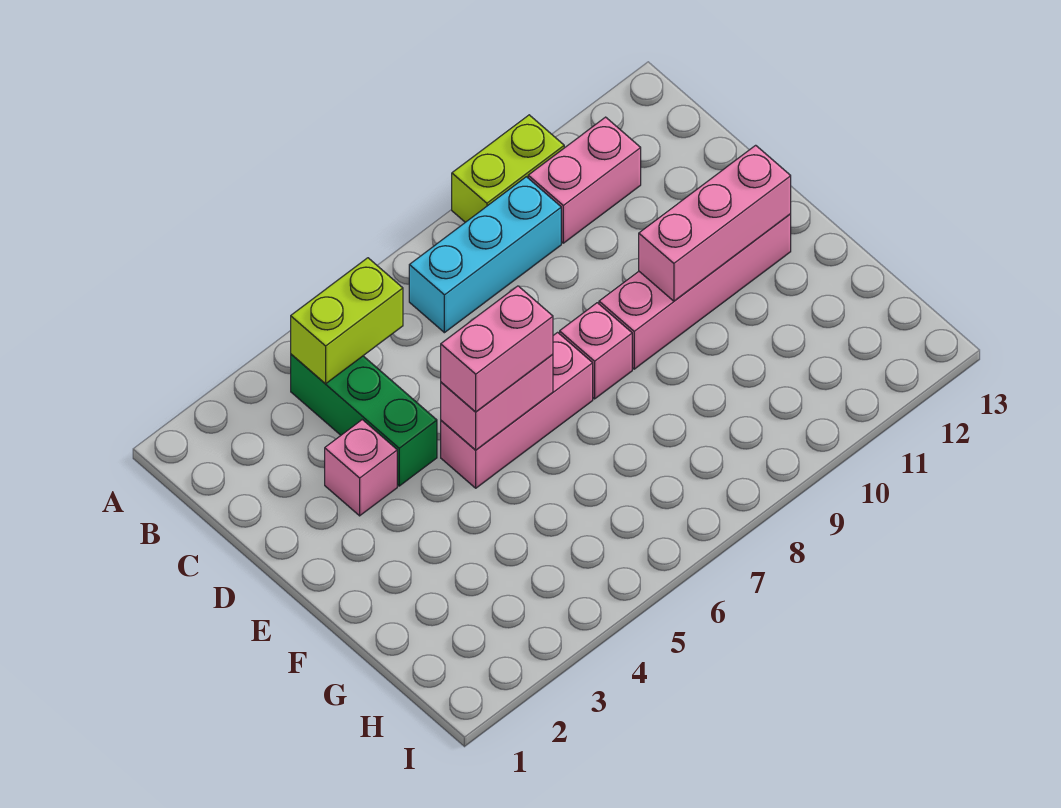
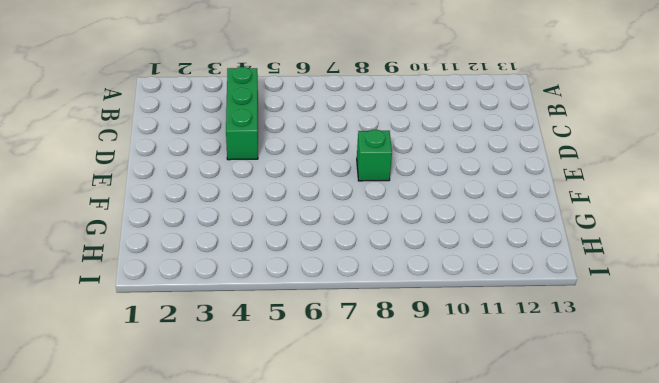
green 1x1 brick [357,130,392,181] -> pink 1x1 brick [560,303,632,399]
none -> lime 1x2 brick [452,115,564,222]
none -> cyan 1x3 brick [409,177,561,333]
none -> pink 1x2 brick [528,117,641,243]

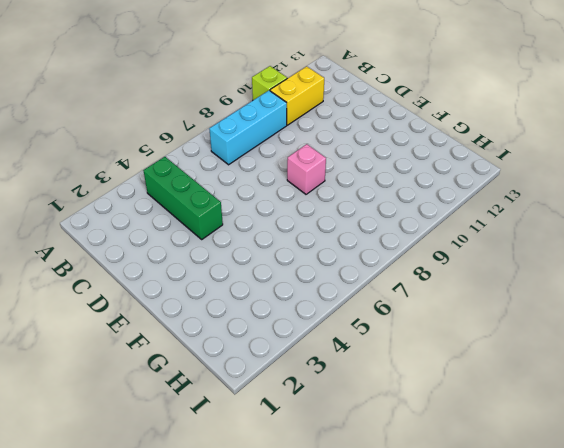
lime 1x1 brick [252,66,287,100] -> lime 1x2 brick [452,115,564,222]
yellow 1x2 brick [270,66,324,125] -> pink 1x2 brick [528,117,641,243]
none -> pink 1x1 brick [325,420,397,516]
none -> pink 1x3 brick [441,332,593,488]
none -> pink 1x4 brick [599,214,791,369]

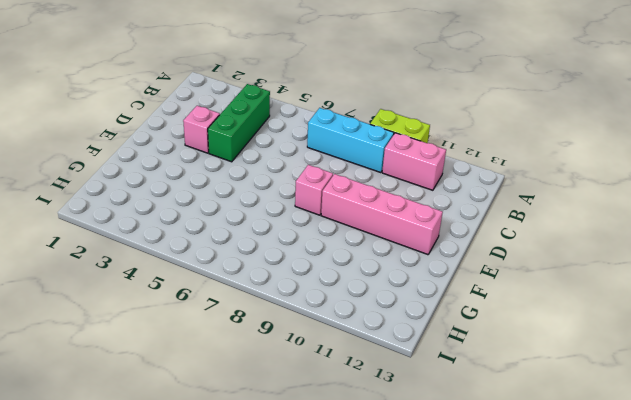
none -> pink 1x3 brick [441,332,593,488]
none -> lime 1x2 brick [291,258,403,384]
none -> pink 1x2 brick [441,355,553,450]

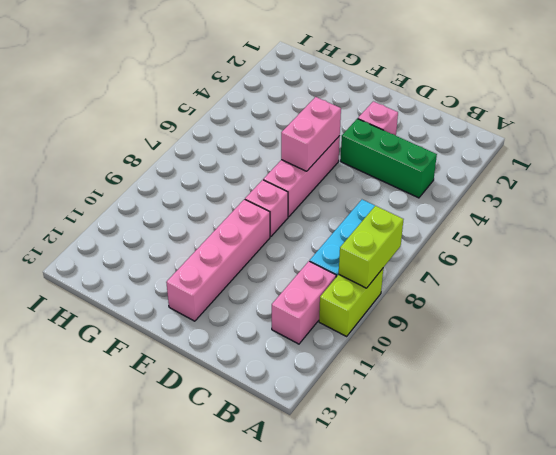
lime 1x2 brick [339,206,404,288] -> lime 1x2 brick moved to [291,258,403,384]
none -> pink 1x3 brick [639,145,791,301]
none -> pink 1x2 brick [441,286,553,412]

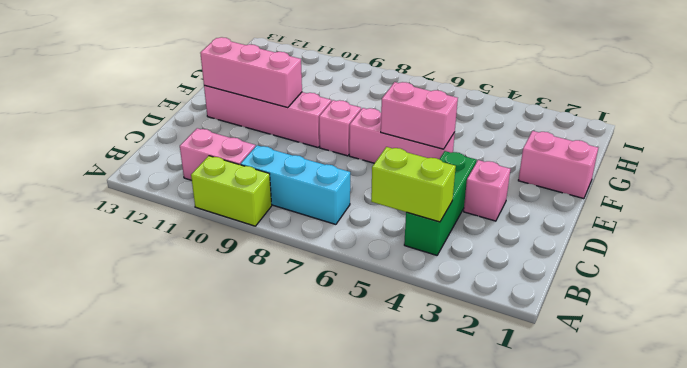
pink 1x2 brick [518,131,598,199] -> pink 1x2 brick moved to [441,286,553,412]

